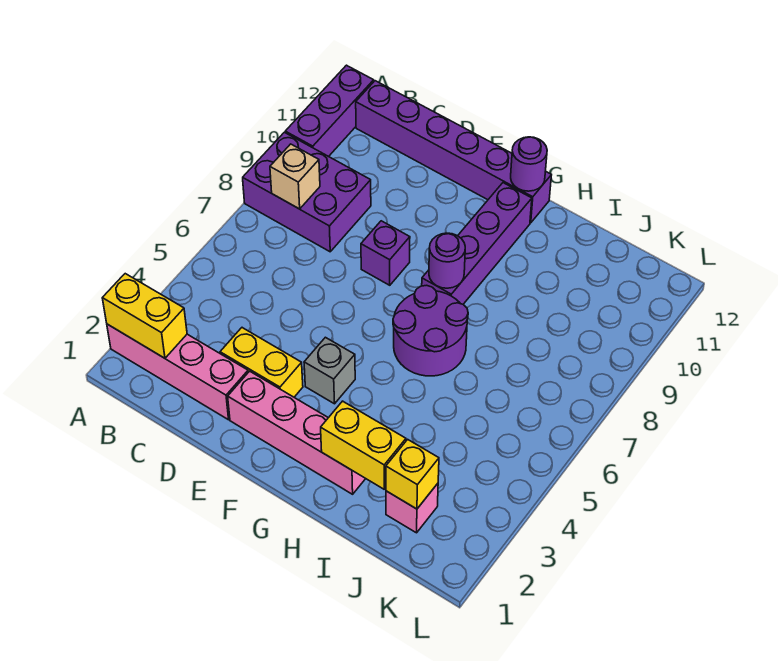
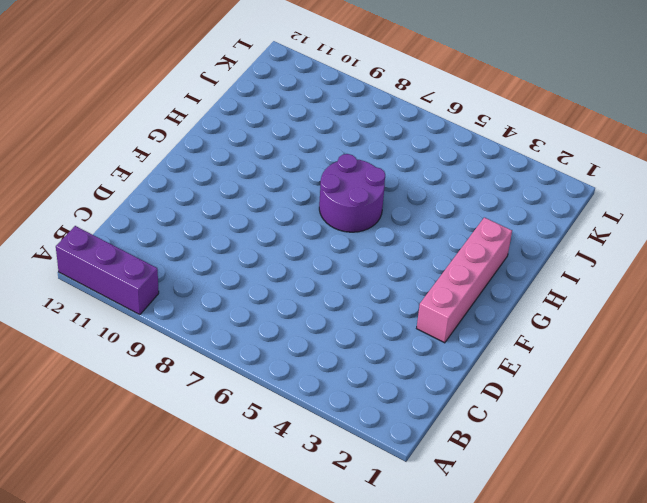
none -> pink 1x4 brick [107,324,248,420]
none -> purple 2x3 brick [243,132,371,252]
none -> purple 1x6 brick [356,81,551,223]

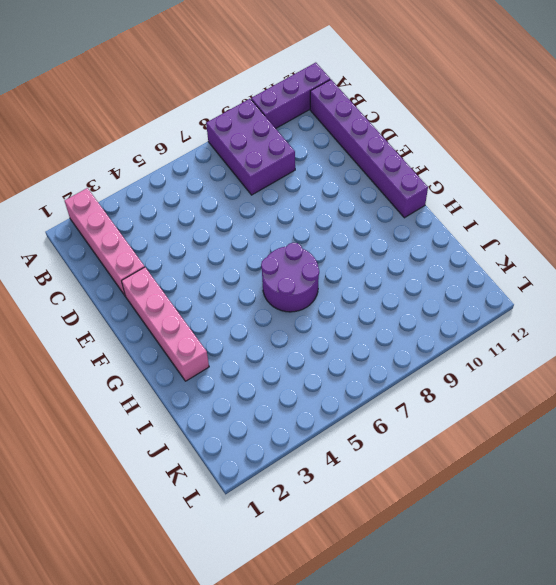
none -> yellow 1x2 brick [220,328,303,397]
none -> purple 1x1 brick [361,221,410,285]
none -> grey 1x1 brick [304,337,355,404]

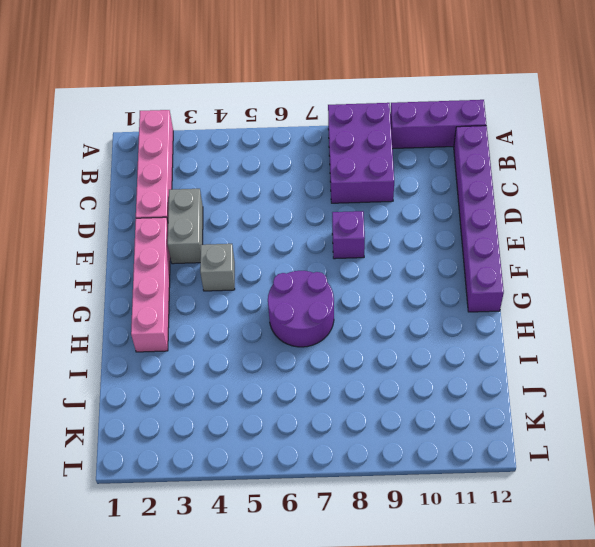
grey 1x2 brick [168,189,203,264] -> yellow 1x2 brick [220,328,303,397]
none -> purple 1x4 brick [422,183,532,304]
none -> pink 1x1 brick [386,484,438,533]
none -> yellow 1x2 brick [102,274,187,358]

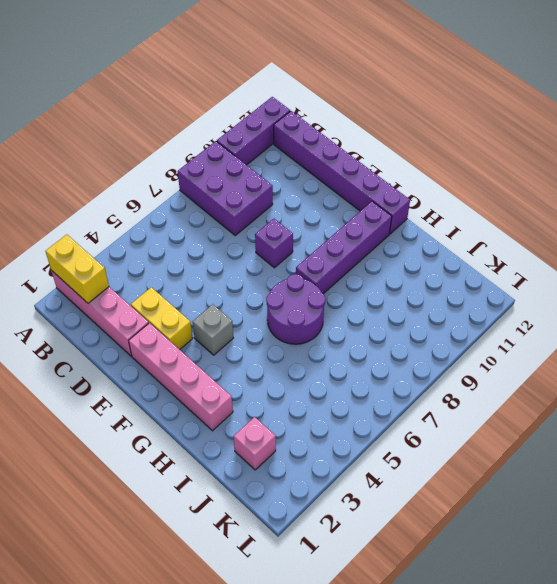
none -> tan 1x1 brick [270,144,320,209]
none -> purple 1x1 round brick [429,233,465,288]
none -> purple 1x1 round brick [511,137,547,191]

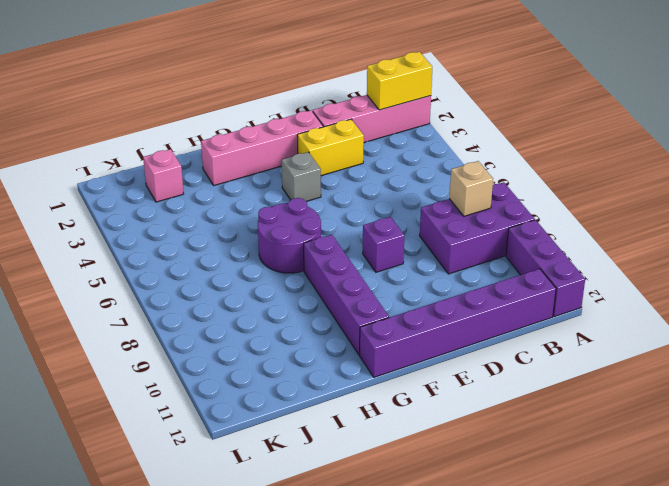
none -> purple 1x1 round brick [429,233,465,288]
none -> purple 1x1 round brick [511,137,547,191]
none -> yellow 1x2 brick [321,401,406,489]

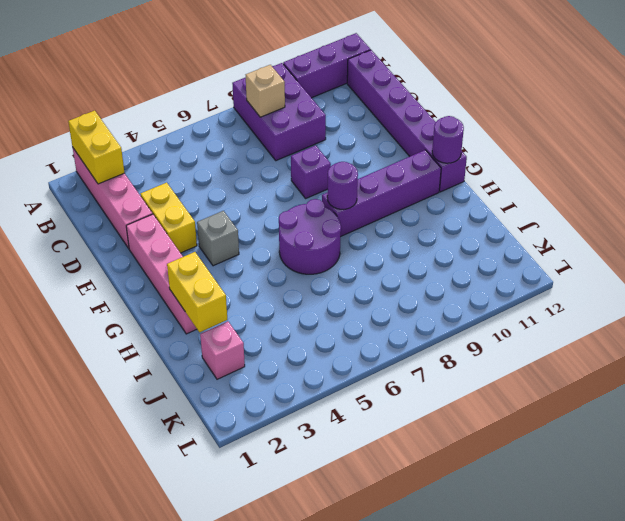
none -> yellow 1x1 brick [386,439,439,509]

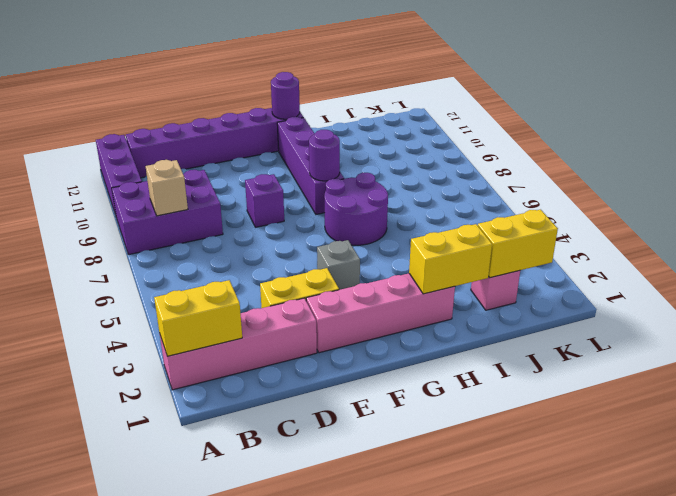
yellow 1x2 brick [478,210,558,278] -> yellow 1x1 brick [386,439,439,509]

